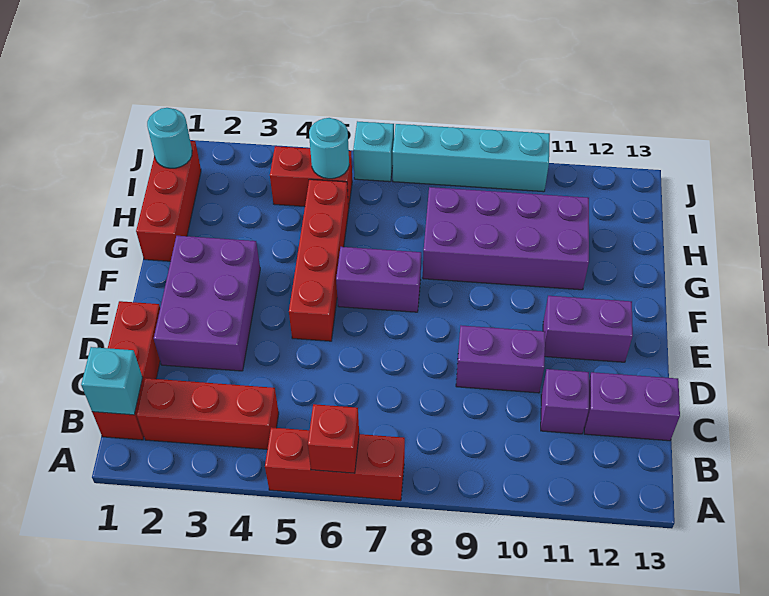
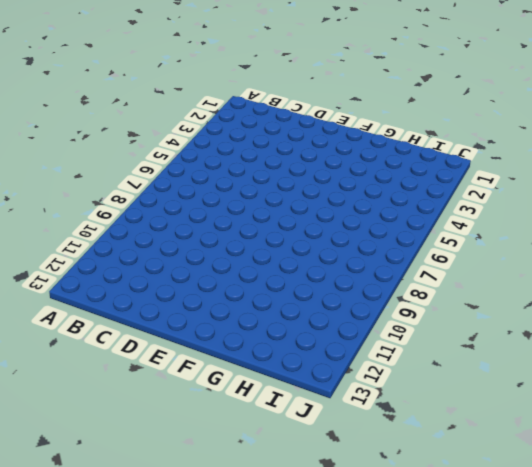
none -> red 1x3 brick [265,427,405,501]
none -> red 1x3 brick [92,301,160,440]
none -> red 1x3 brick [137,378,279,449]

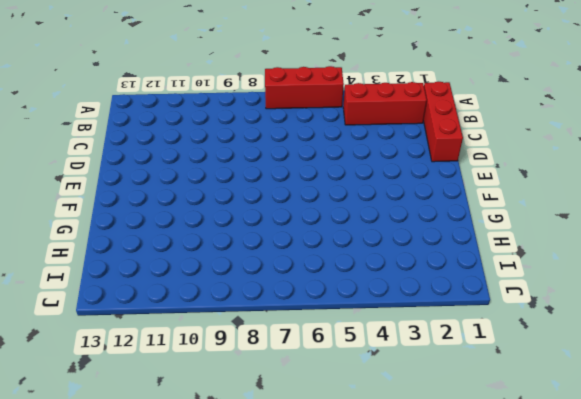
none -> purple 1x1 brick [541,369,589,434]
none -> purple 1x2 brick [584,372,680,441]
none -> purple 2x3 brick [154,236,260,371]

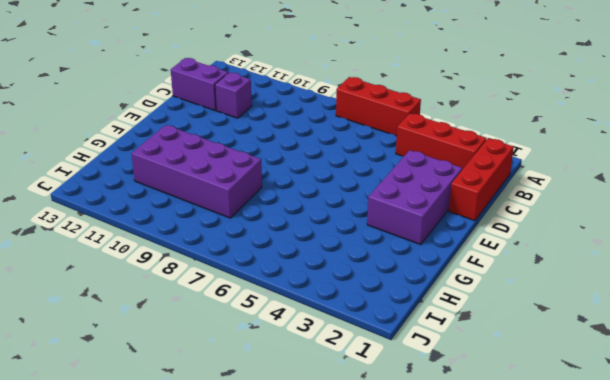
none -> purple 1x2 brick [456,326,545,393]
none -> red 1x4 brick [289,179,349,341]
none -> purple 1x2 brick [543,296,633,362]

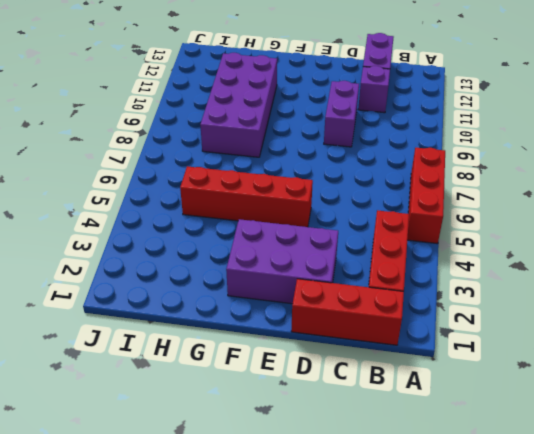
none -> purple 1x2 brick [543,296,633,362]
none -> purple 1x2 brick [336,247,421,312]
none -> red 1x3 brick [136,141,201,261]

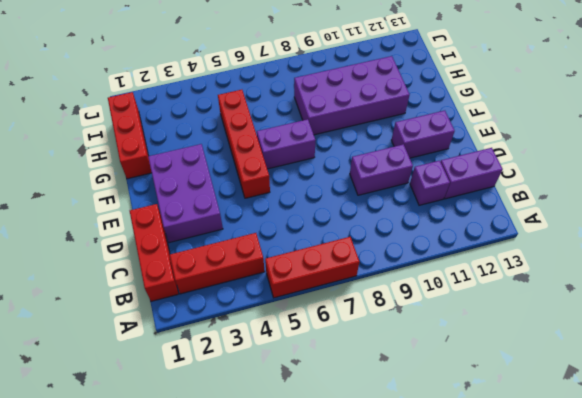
none -> red 1x2 brick [270,146,352,209]
none -> cyan 1x1 brick [353,121,394,182]
none -> cyan 1x4 brick [393,124,550,192]

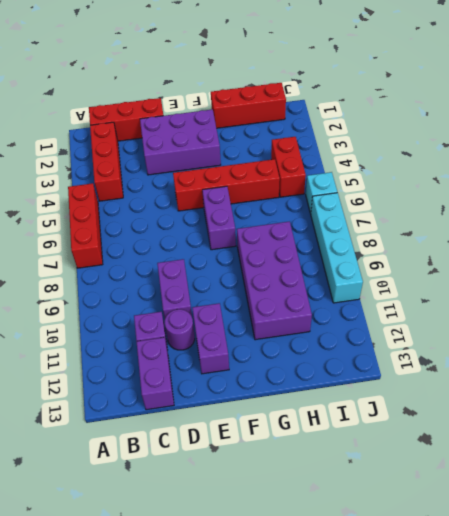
purple 1x1 round brick [165,309,195,350] -> none
none -> red 1x1 brick [308,404,359,473]
none -> cyan 1x1 brick [81,347,143,415]
none -> cyan 1x1 round brick [147,108,192,168]

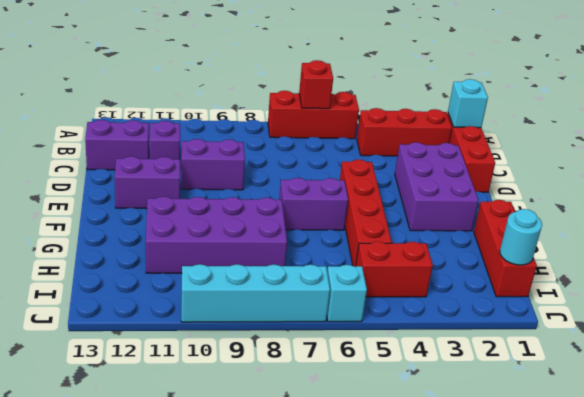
none -> cyan 1x1 round brick [309,118,349,179]

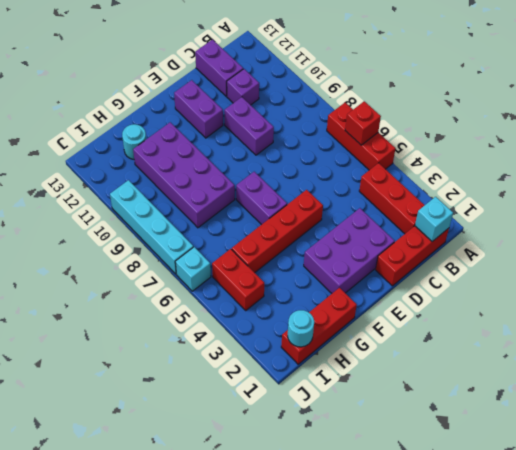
cyan 1x1 round brick [122,124,146,159] -> cyan 1x1 round brick moved to [309,118,349,179]

